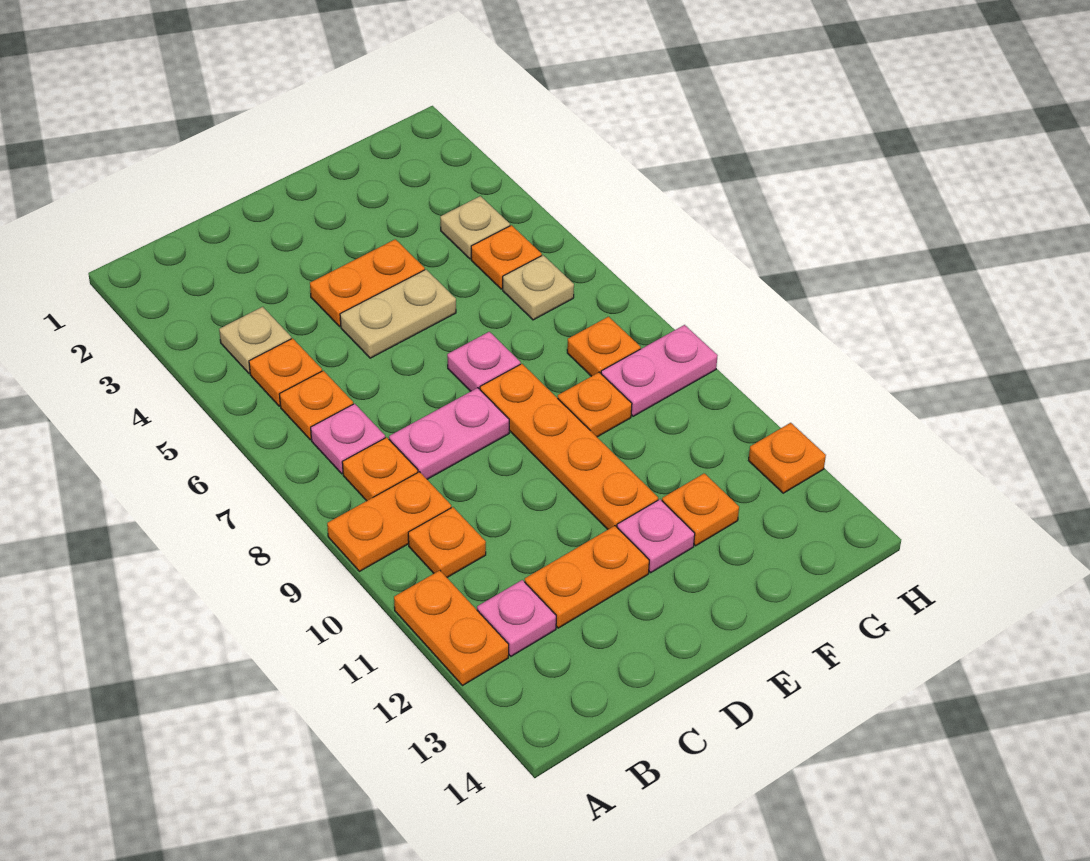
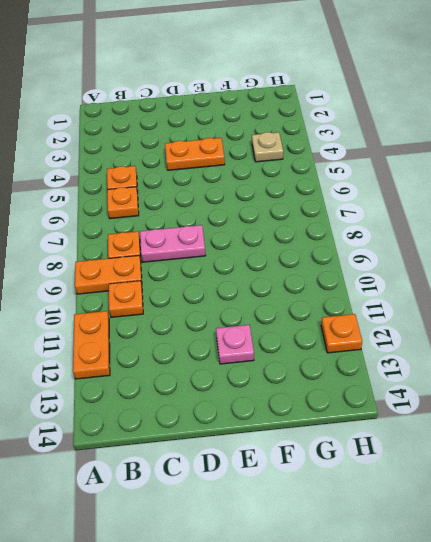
none -> tan 1x1 plate [219,307,291,373]
none -> pink 1x1 plate [311,404,385,474]
none -> pink 1x1 plate [477,580,556,656]

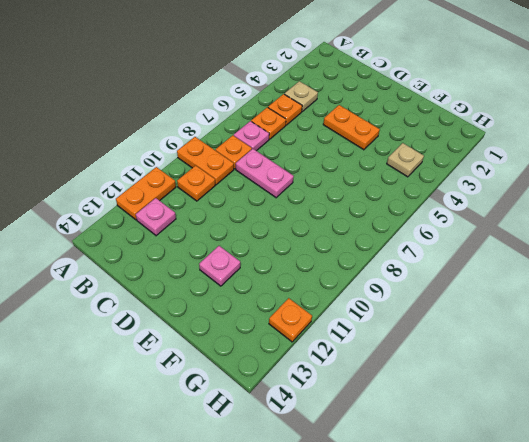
none -> orange 1x2 plate [525,526,649,628]
none -> tan 1x2 plate [340,270,456,358]
none -> pink 1x1 plate [447,332,521,391]

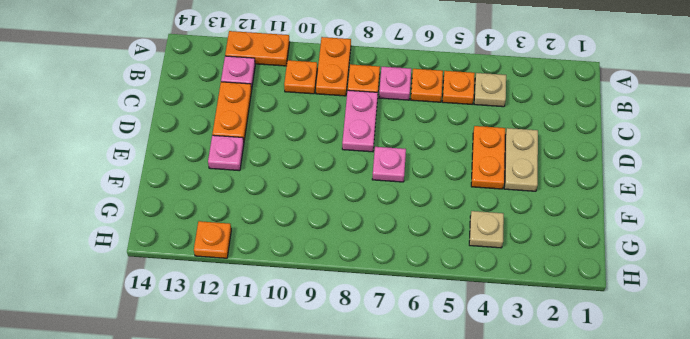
tan 1x2 plate [504,128,538,191] -> tan 1x2 plate moved to [340,270,456,358]
none -> orange 1x4 plate [480,364,658,529]
none -> orange 1x1 plate [558,372,632,437]
none -> orange 1x1 plate [662,473,739,546]

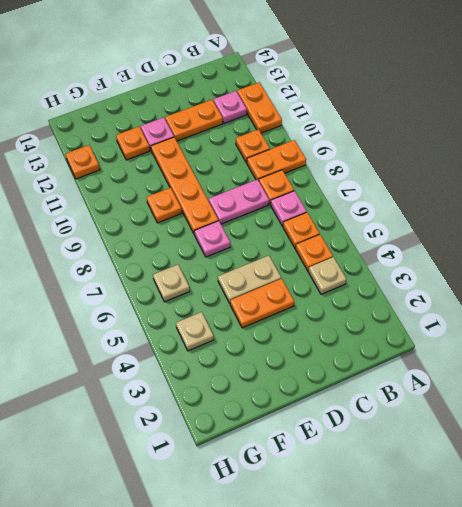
none -> orange 1x1 plate [471,225,542,289]
none -> orange 1x1 plate [567,317,641,376]
none -> pink 1x2 plate [601,325,718,416]

